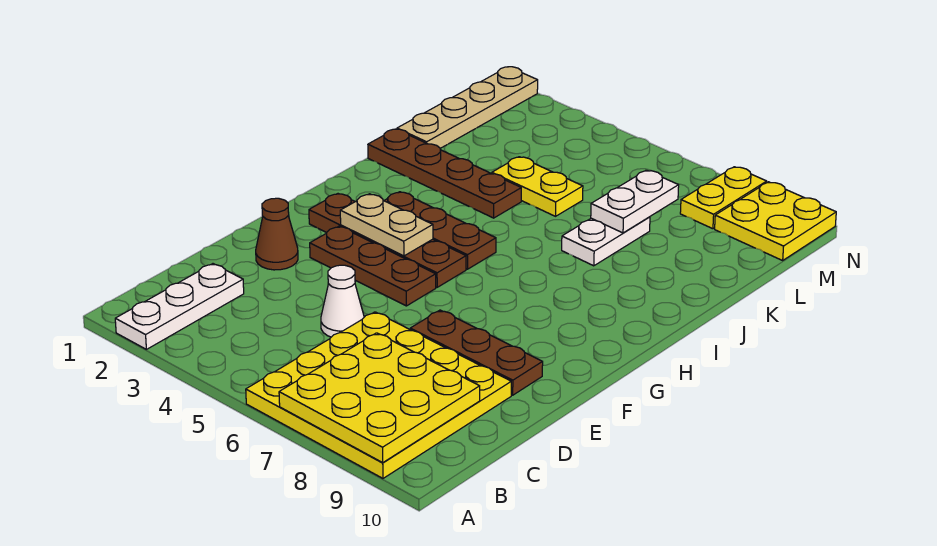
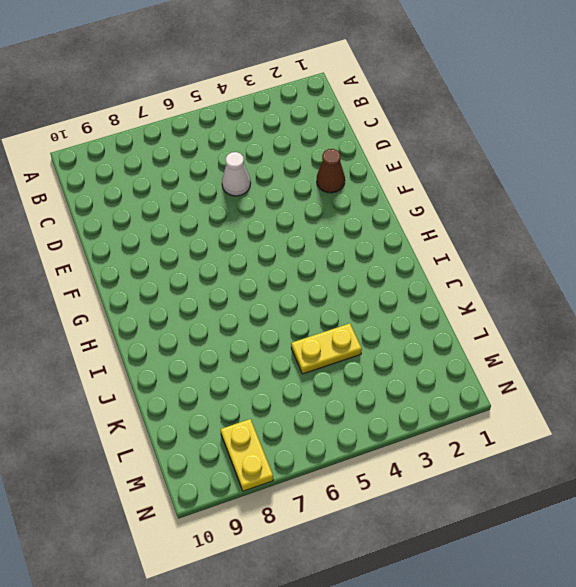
none -> white 1x3 plate [115,264,244,349]
none -> yellow 4x4 plate [246,312,511,478]
none -> brown 1x3 plate [410,310,543,395]

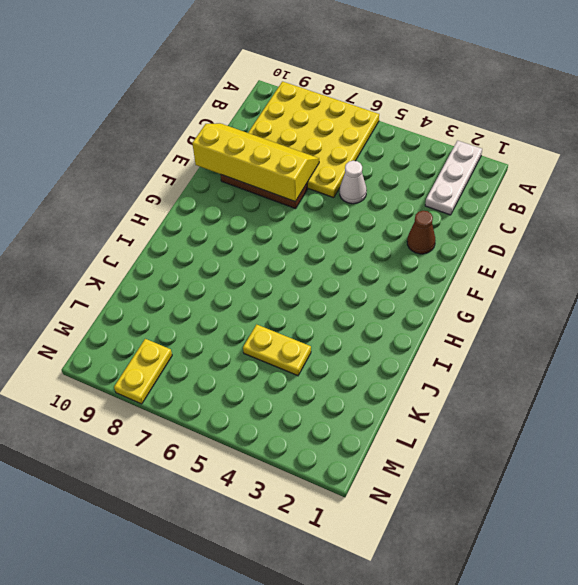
yellow 2x4 slope [192,123,319,202] -> none
none -> brown 1x3 plate [310,226,436,306]
none -> brown 1x4 plate [309,194,466,287]
none -> brown 1x3 plate [384,192,496,269]

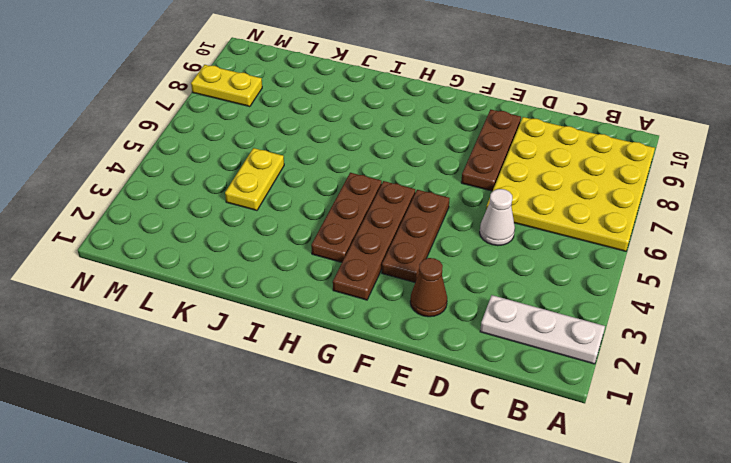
none -> brown 1x4 plate [368,129,521,218]
none -> white 1x2 plate [562,217,650,266]
none -> tan 1x4 plate [397,67,538,148]

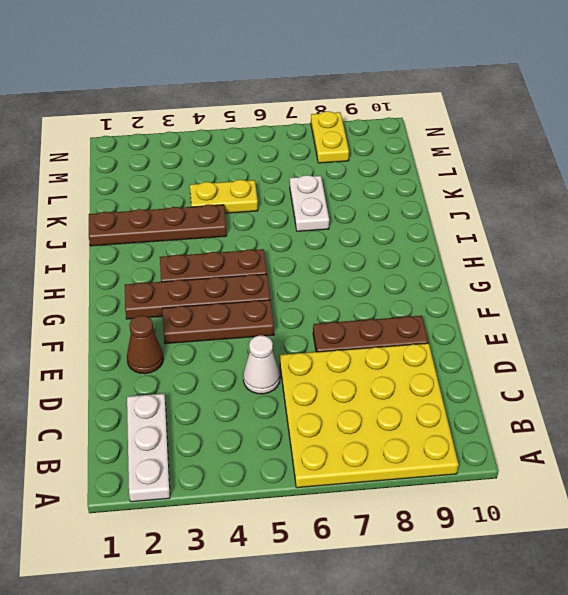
none -> tan 1x4 plate [397,67,538,148]
none -> yellow 2x2 plate [715,182,836,260]
none -> yellow 3x3 plate [279,333,480,462]

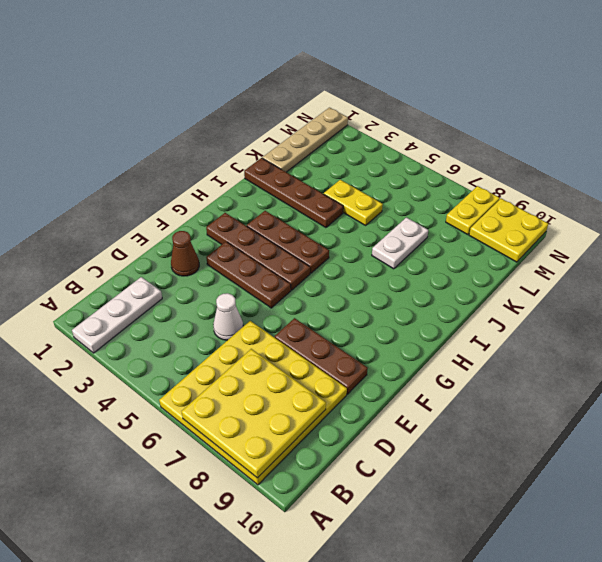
none -> tan 1x2 plate [340,194,433,256]
none -> white 1x2 plate [591,170,679,233]

